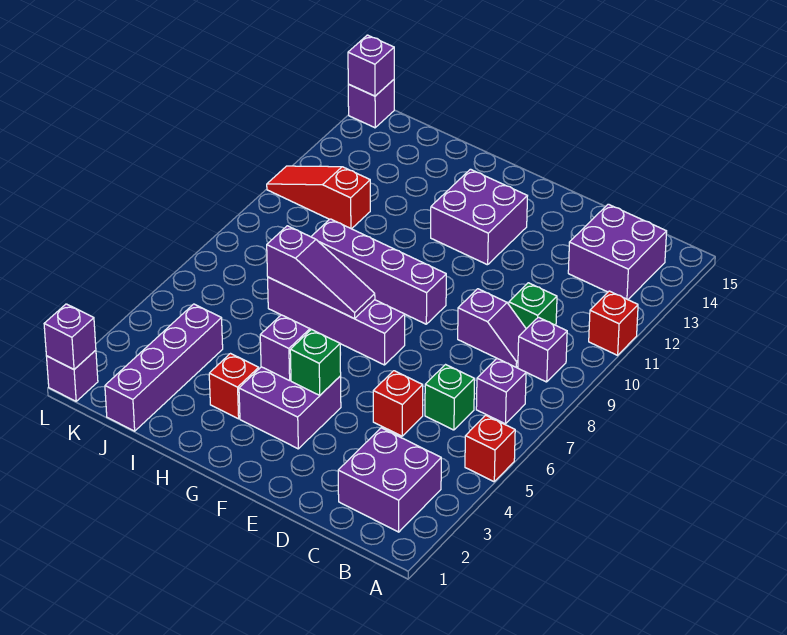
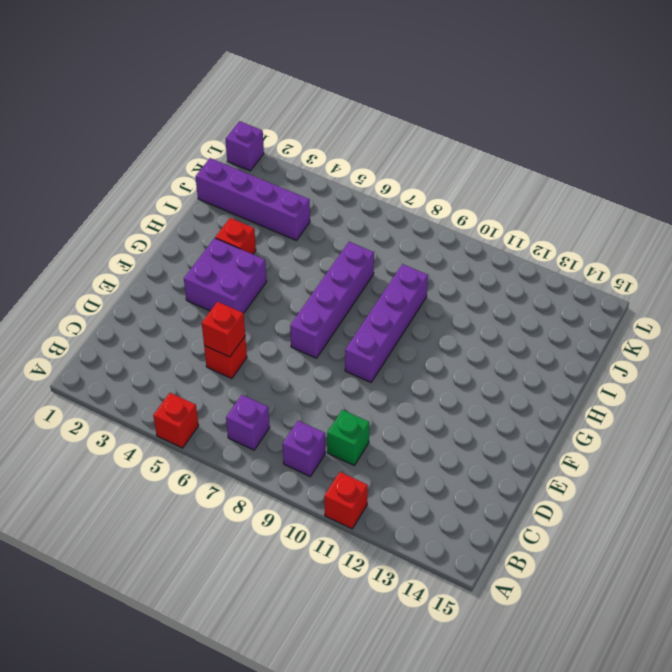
red 1x1 brick [202,302,245,357] -> none
none -> purple 2x2 brick [338,428,441,532]
none -> purple 2x2 brick [568,204,667,300]
none -> green 1x1 brick [425,365,474,430]

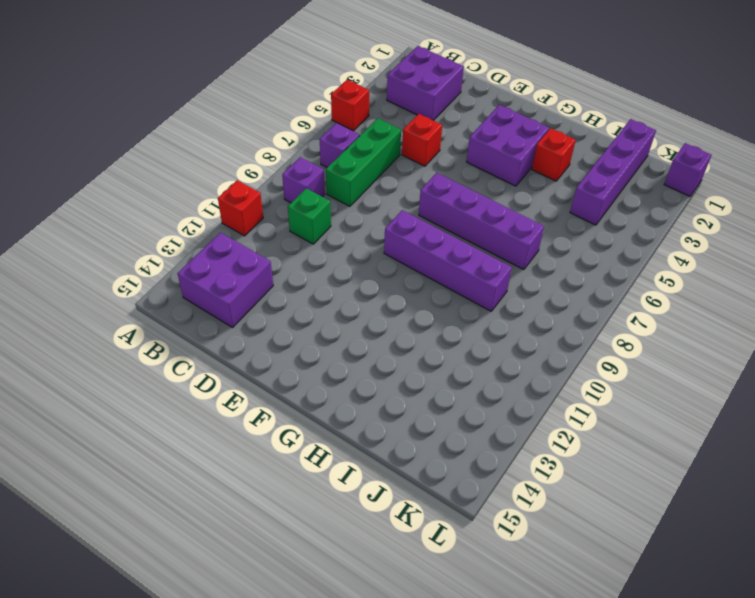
green 1x3 brick [326,118,401,206] -> green 1x1 brick [425,365,474,430]
none -> purple 1x2 slope [458,289,526,367]
none -> purple 2x2 brick [431,169,527,265]
none -> red 1x3 slope [267,166,370,229]

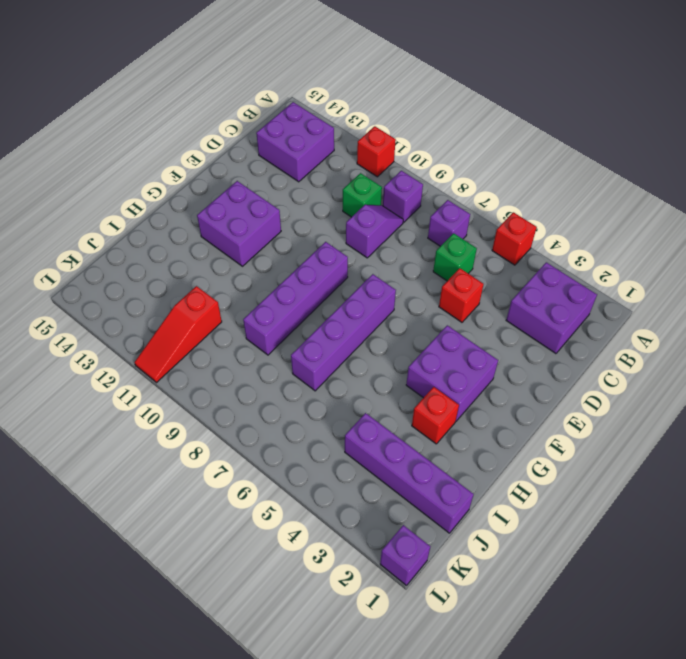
none -> purple 1x1 brick [348,80,394,128]
none -> green 1x1 brick [290,329,341,395]
none -> purple 1x1 brick [260,315,310,381]

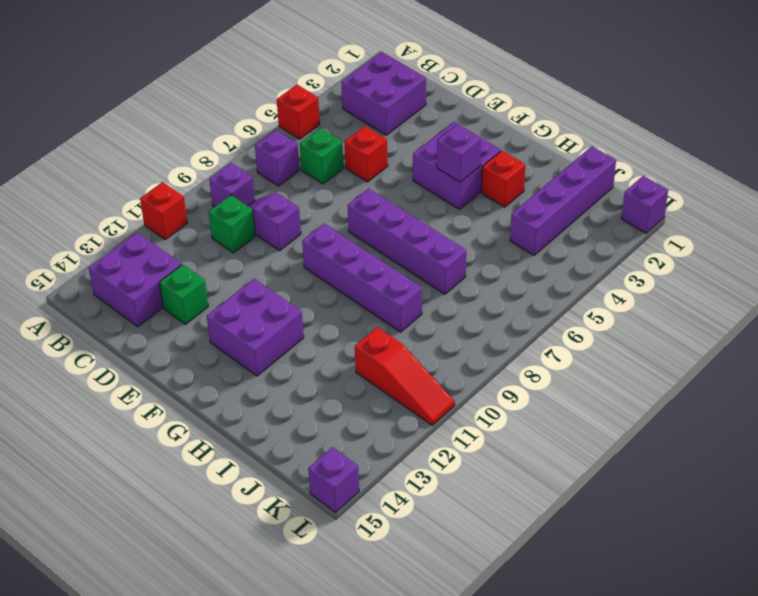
green 1x1 brick [159,264,208,324] -> green 1x1 brick moved to [290,329,341,395]
none -> purple 1x3 slope [267,226,375,318]
none -> purple 1x1 brick [44,304,96,369]
none -> purple 1x1 brick [348,35,394,96]

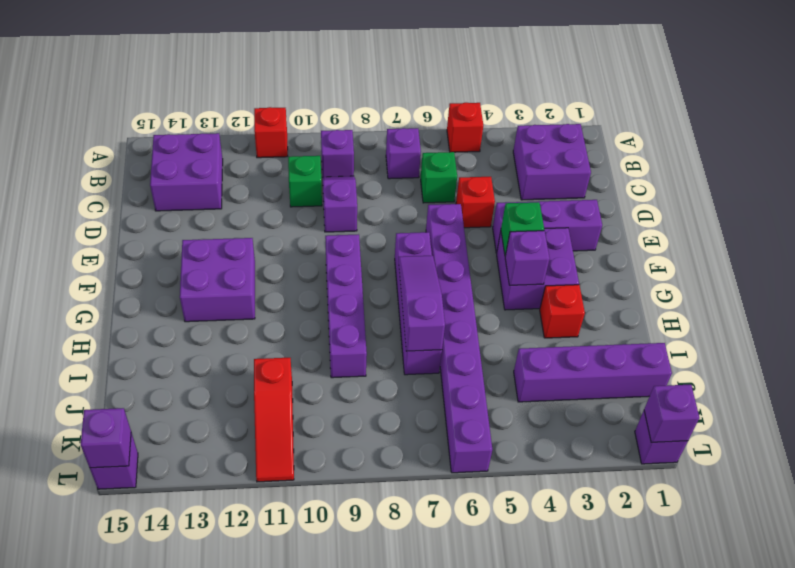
purple 1x3 brick [493,200,602,253] -> none
purple 1x8 brick [426,204,492,473] -> none

